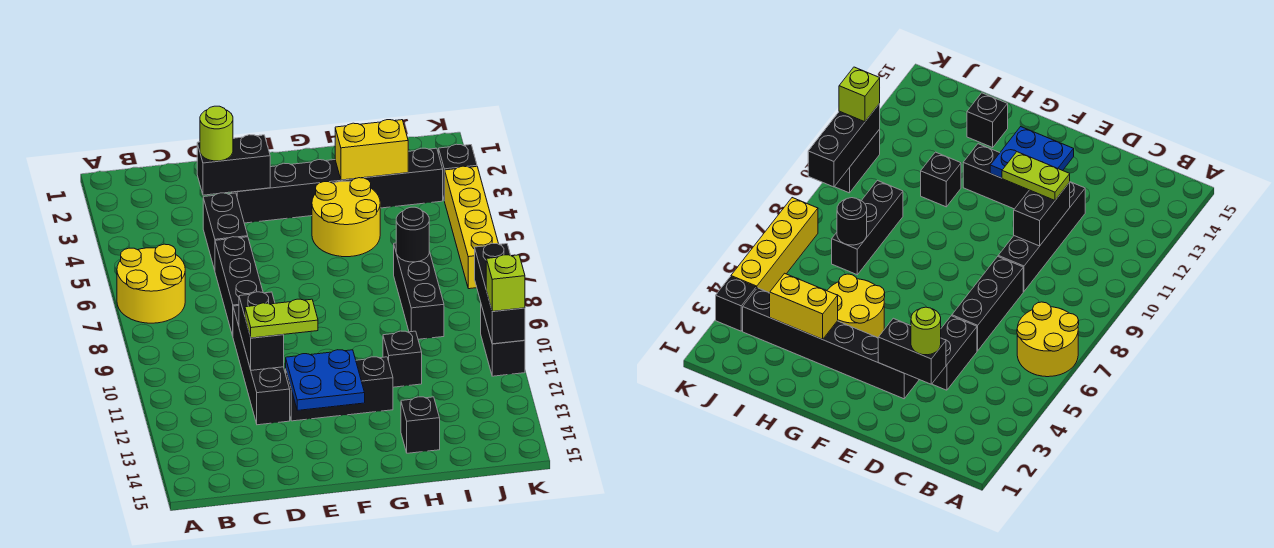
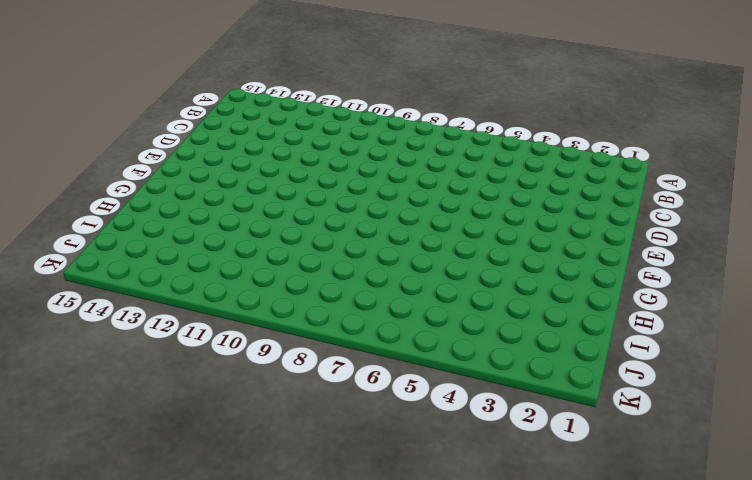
none -> yellow 2x2 round brick [117,244,185,323]
none -> black 1x2 brick [203,193,248,270]
none -> black 1x3 brick [215,237,263,336]

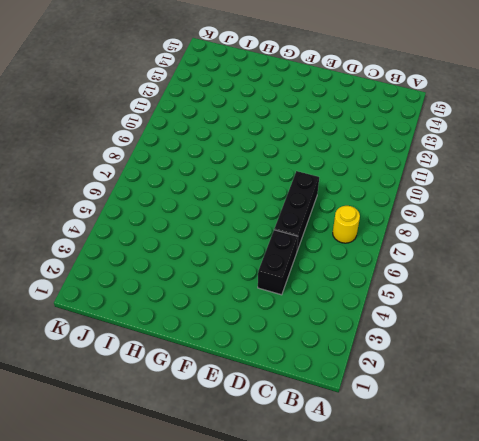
yellow 1x1 round brick [333,206,360,243] -> yellow 2x2 round brick [117,244,185,323]
none -> black 1x4 brick [233,306,290,425]
none -> black 1x6 brick [232,148,443,223]
none -> black 1x3 brick [286,357,393,421]

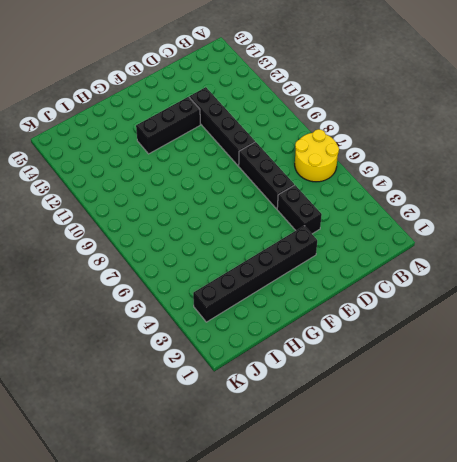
none -> yellow 2x2 round brick [312,178,380,257]
none -> black 1x1 brick [383,331,422,387]
none -> black 1x1 brick [401,397,440,453]

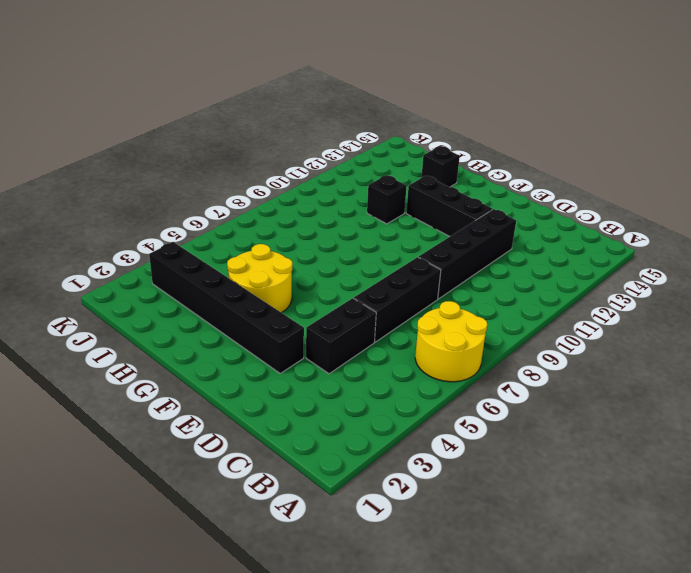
none -> black 1x3 brick [394,243,444,339]
none -> black 1x1 brick [439,144,477,201]
none -> yellow 1x4 brick [445,166,498,289]

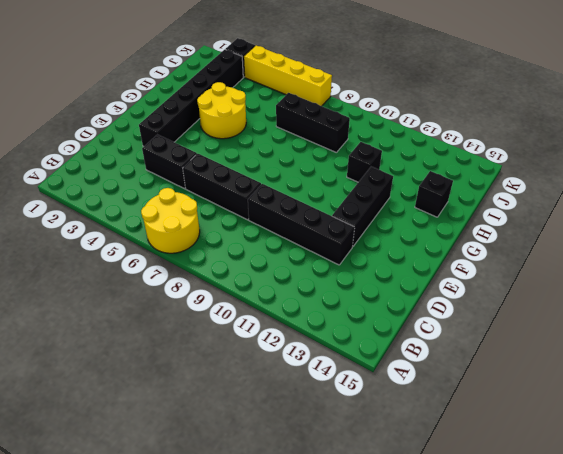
none -> black 1x2 brick [481,305,525,376]
none -> black 1x2 brick [197,135,270,195]
none -> black 1x2 brick [239,292,284,370]

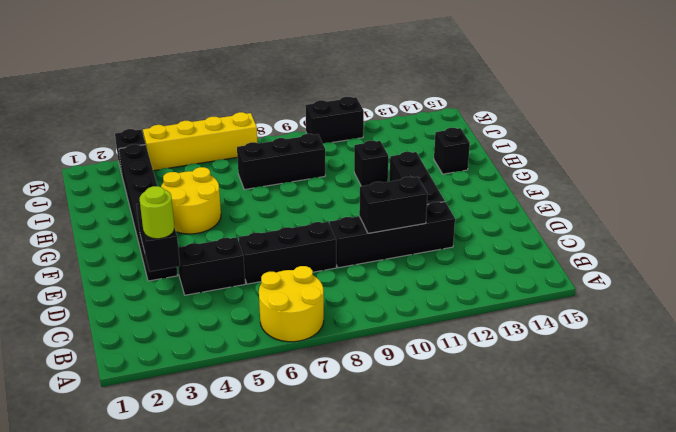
none -> blue 2x2 plate [286,350,365,410]
none -> yellow 1x2 brick [335,120,408,180]
none -> black 1x1 round brick [396,207,429,262]

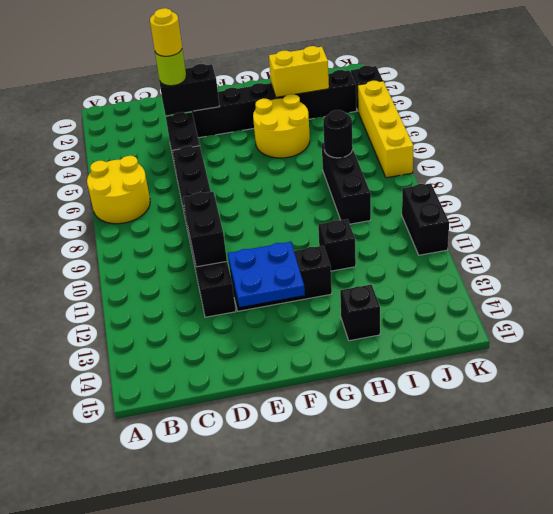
yellow 1x1 round brick [150,8,182,56] -> none
none -> black 1x3 brick [475,243,525,344]
none -> lime 1x2 plate [245,299,318,338]
none -> lime 1x1 brick [486,255,525,311]

